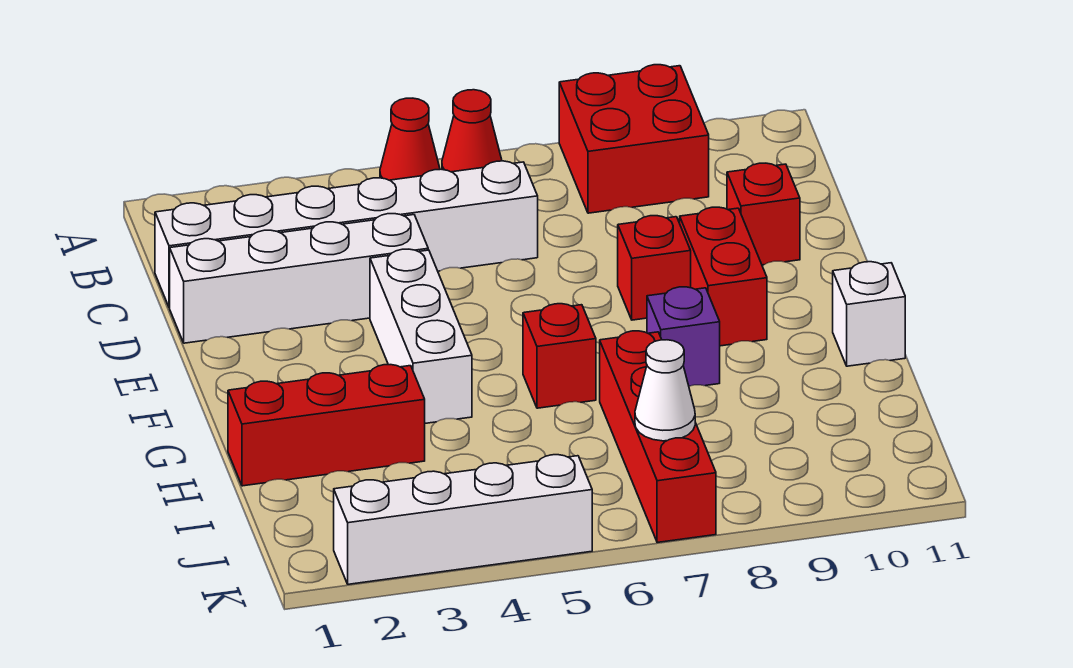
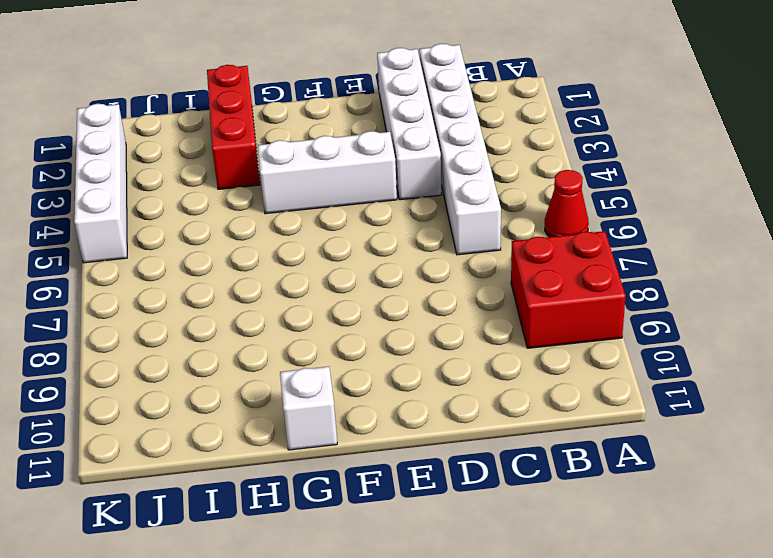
none -> red 1x1 cone [380,98,440,180]
none -> red 1x1 brick [727,163,800,265]
none -> red 1x1 brick [618,216,691,320]

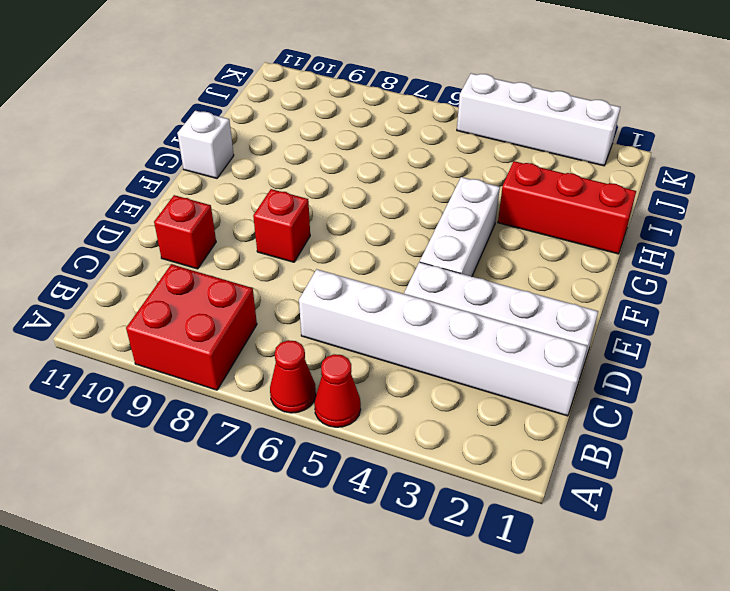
none -> red 1x2 brick [680,207,767,346]
none -> red 1x1 brick [523,304,596,408]
none -> purple 1x1 brick [647,287,720,386]

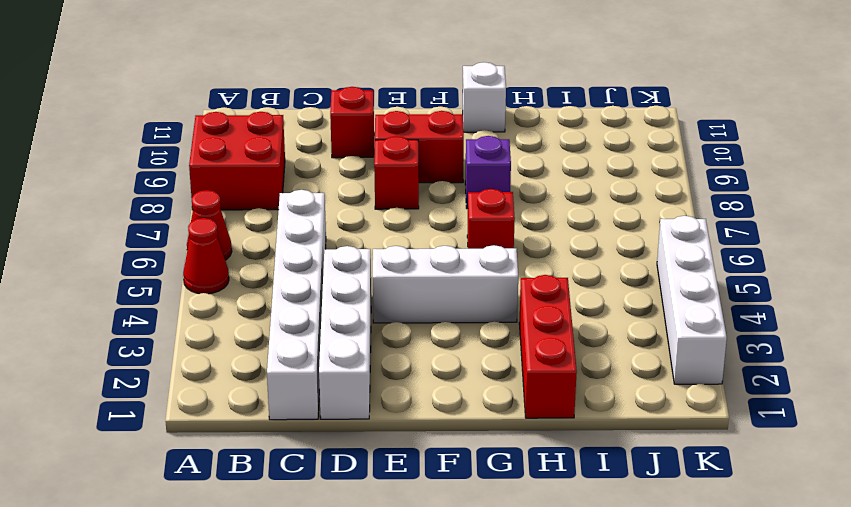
none -> red 1x4 brick [600,331,716,543]
none -> white 1x1 cone [635,340,695,441]

